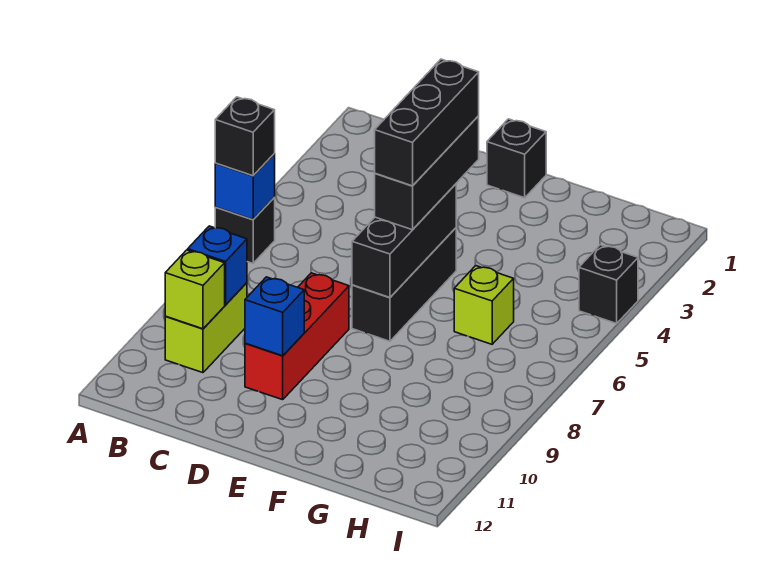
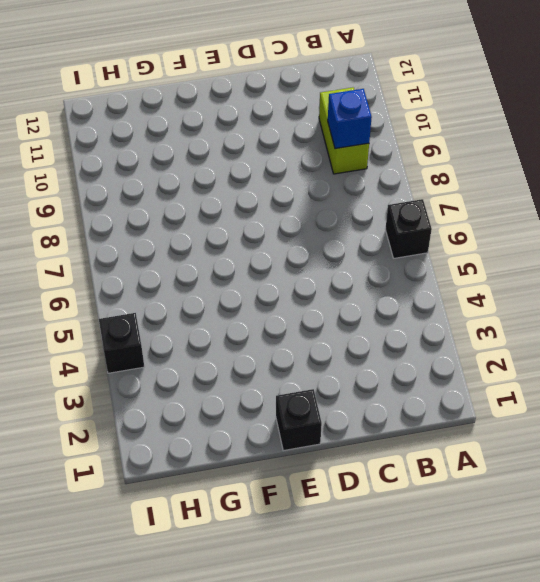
none -> red 1x3 brick [245,273,349,400]
none -> black 1x3 brick [352,228,456,341]
none -> lime 1x1 brick [454,266,514,344]

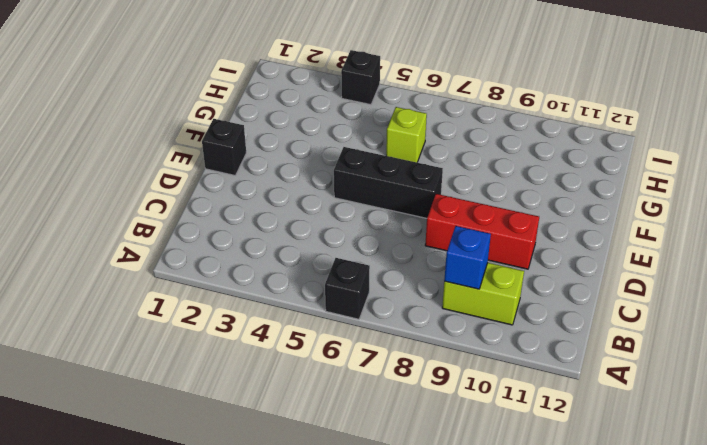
none -> blue 1x1 brick [215,154,275,220]
none -> lime 1x1 brick [165,250,225,329]
none -> blue 1x1 brick [245,277,304,356]

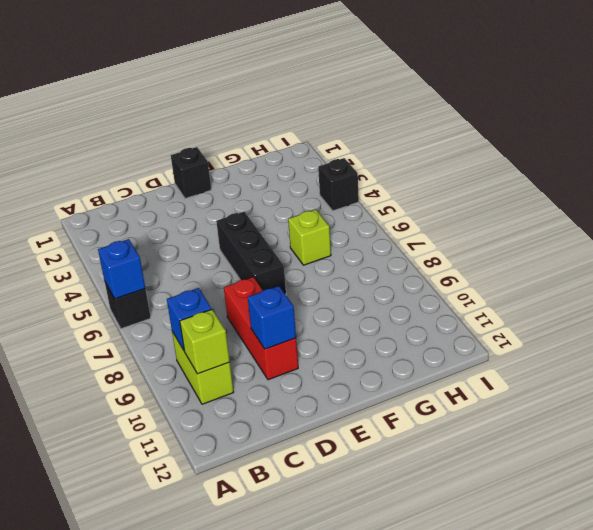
none -> black 1x3 brick [352,184,456,297]
none -> black 1x1 brick [215,97,275,176]
none -> black 1x3 brick [375,116,479,230]

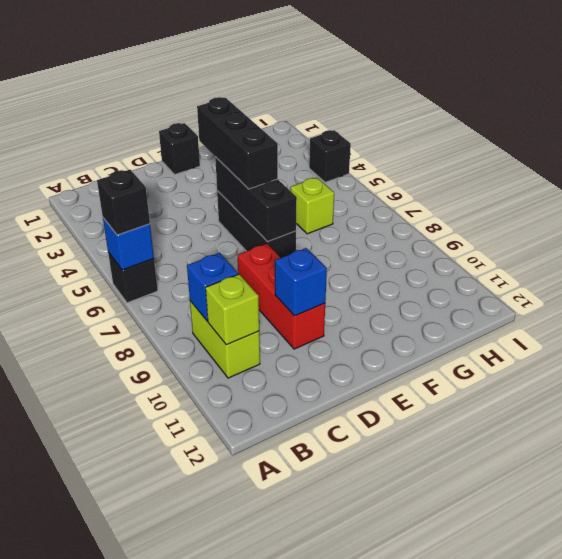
none -> black 1x3 brick [375,59,479,186]

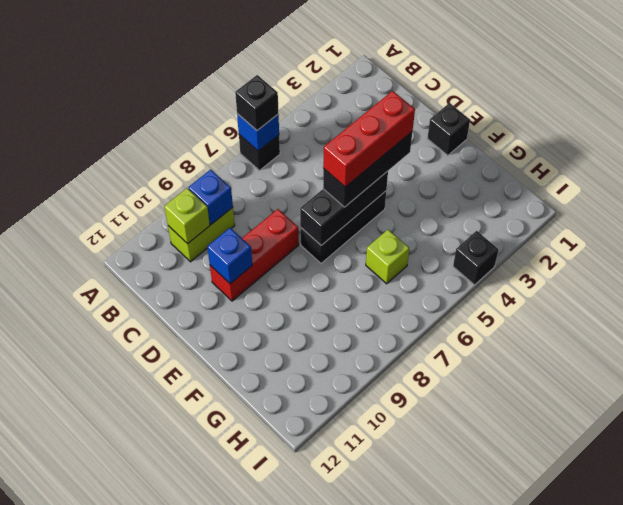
red 1x3 brick [323,91,415,187] -> black 1x3 brick [375,59,479,186]

